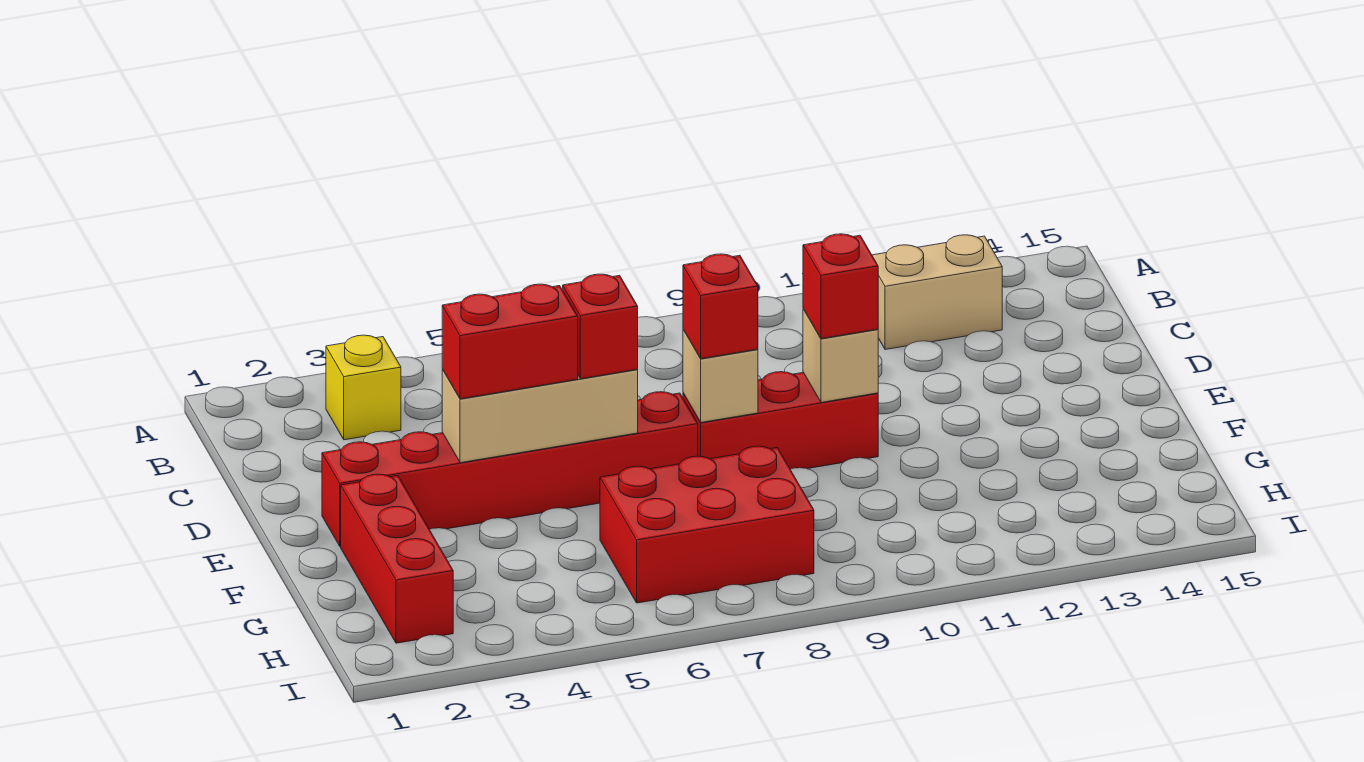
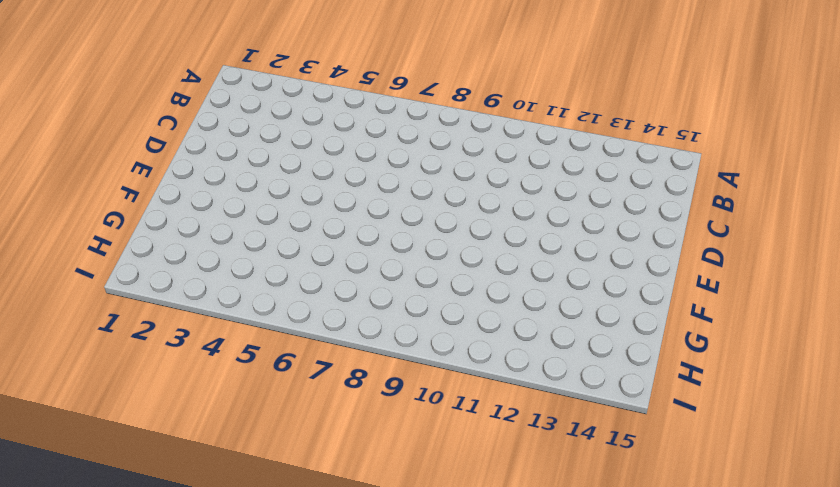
none -> yellow 1x1 brick [326,335,401,440]
none -> tan 1x2 brick [872,235,1002,350]
none -> red 1x6 brick [322,392,698,547]

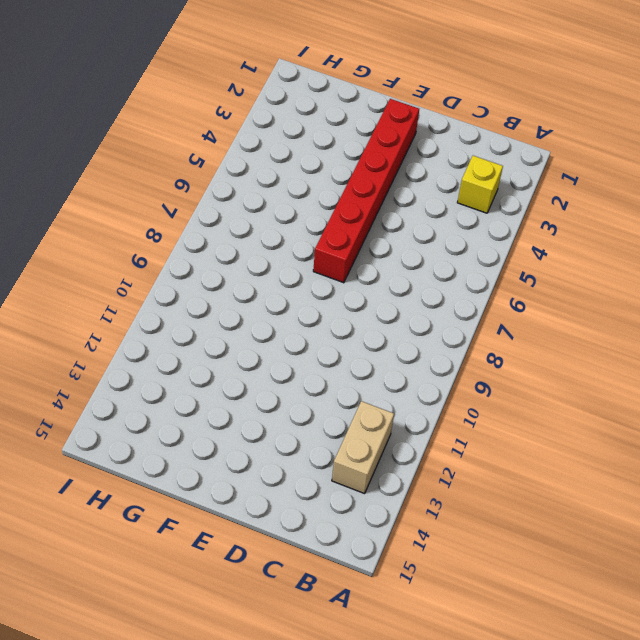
none -> red 1x3 brick [683,372,878,469]
none -> red 1x3 brick [341,474,453,643]
none -> red 2x3 brick [600,446,814,603]

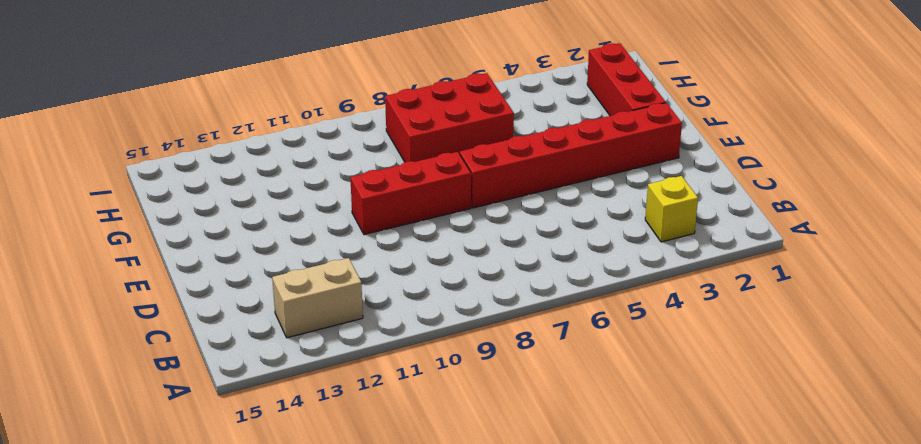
none -> tan 1x3 brick [442,369,638,463]
none -> tan 1x1 brick [683,329,758,422]
none -> tan 1x1 brick [803,309,878,402]

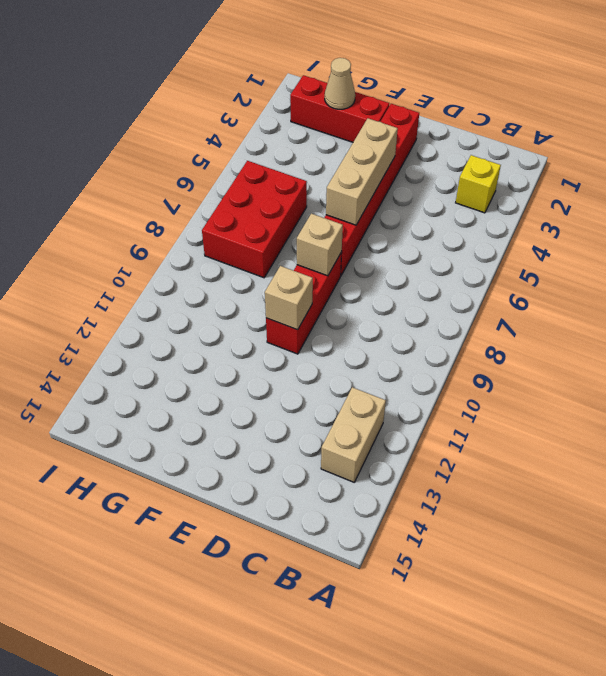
tan 1x1 cone [325,58,355,109] -> none
none -> red 1x2 brick [442,284,578,399]
none -> red 1x1 brick [563,274,638,379]
none -> red 1x1 brick [683,254,758,359]

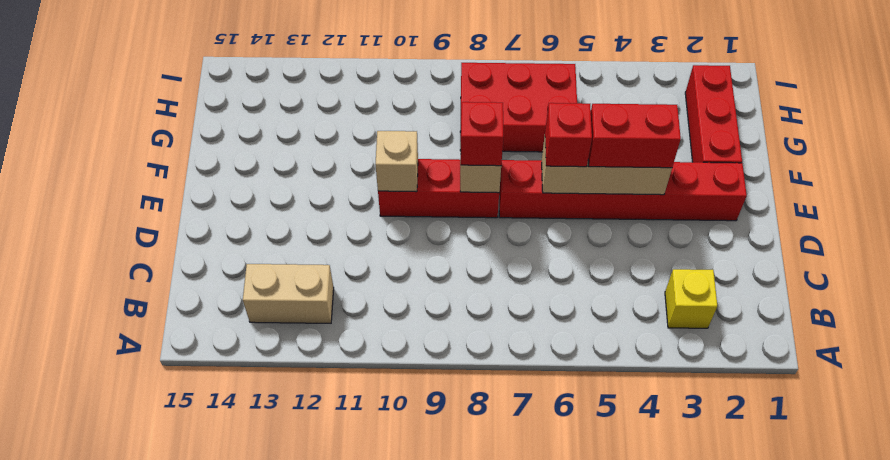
none -> red 1x1 brick [803,234,878,339]

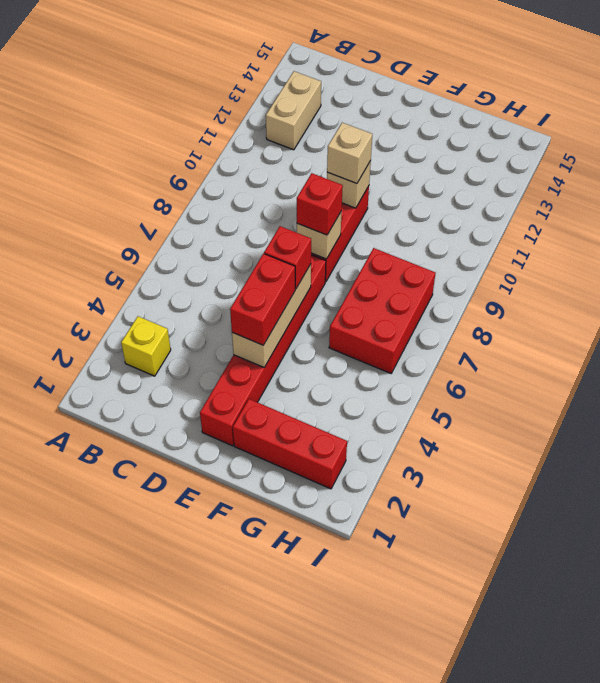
tan 1x1 brick [327,123,372,184] -> red 1x1 brick [803,234,878,339]

